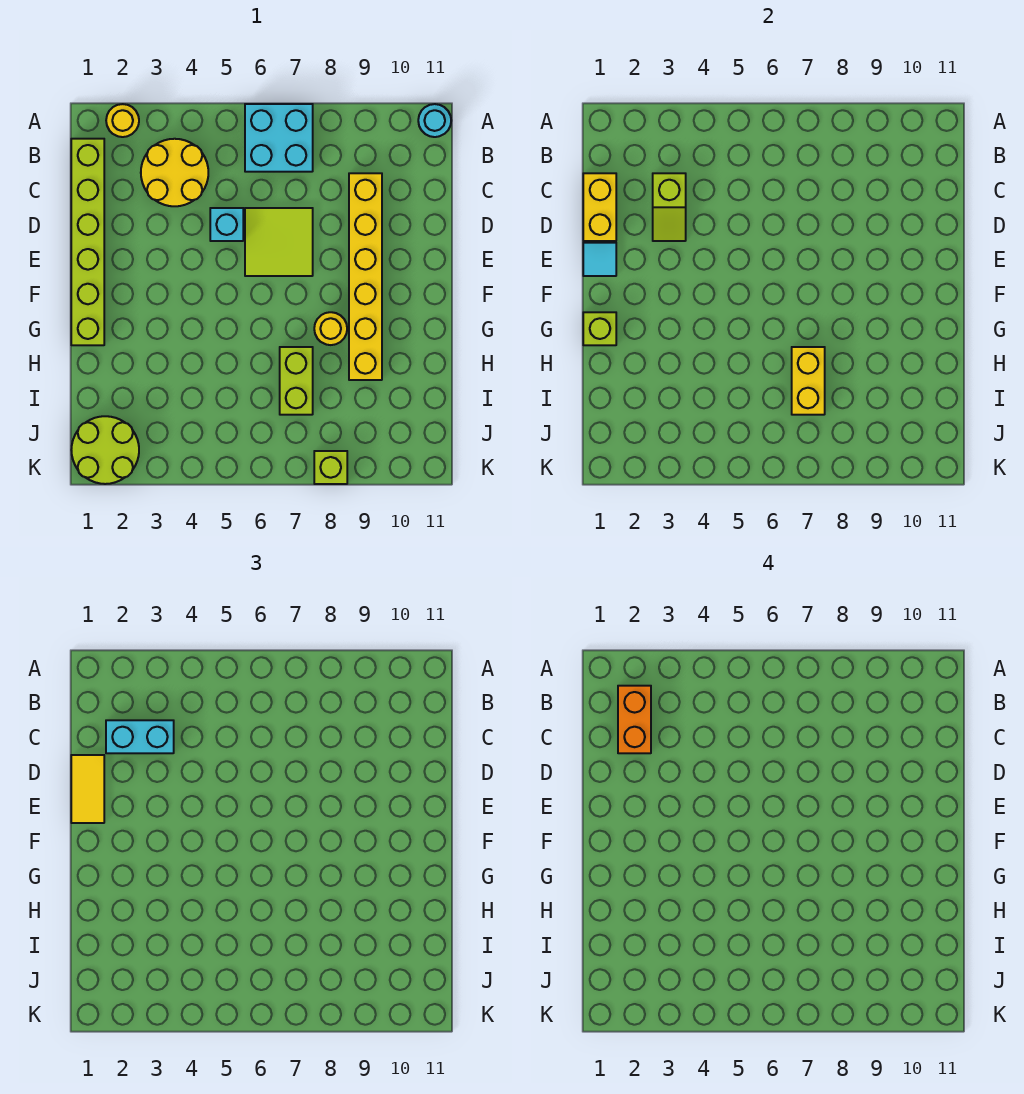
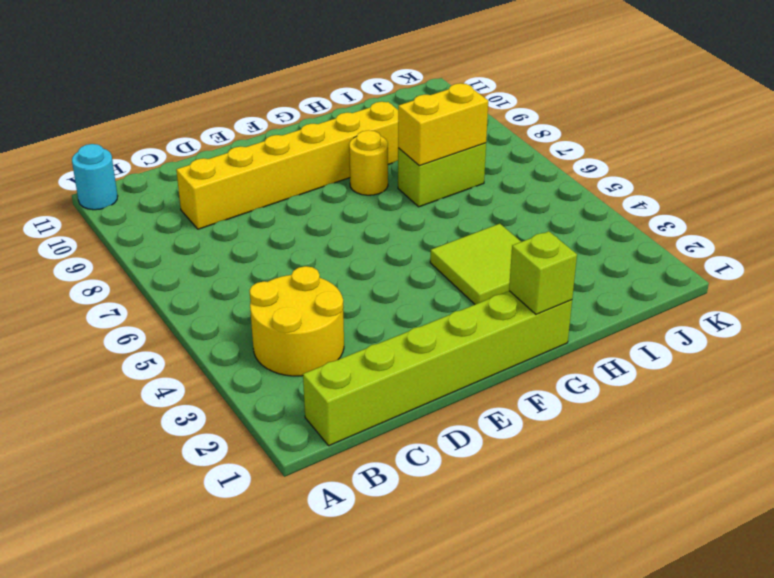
lime 2x2 tile [430,224,521,304] -> lime 2x2 tile moved to [245,208,313,276]
none -> yellow 1x1 round brick [106,104,139,137]
none -> cyan 2x2 brick [245,104,313,172]
none -> cyan 1x1 brick [210,208,243,241]

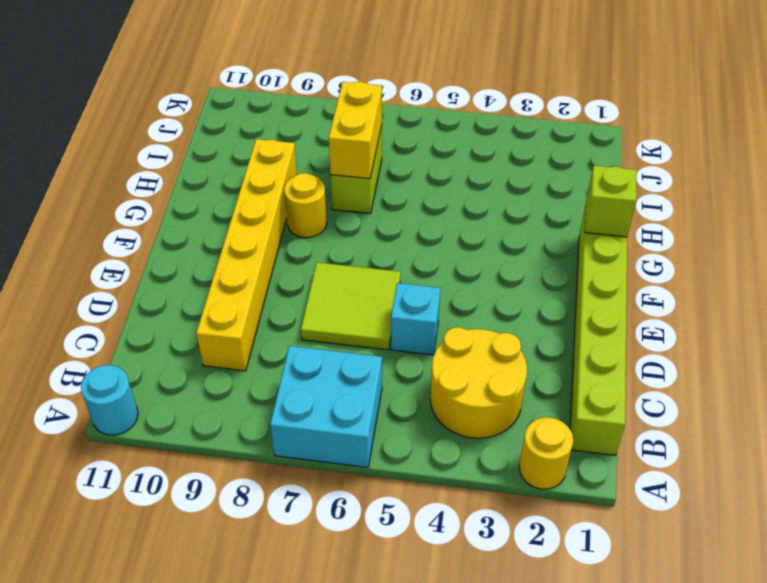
none -> lime 2x2 round brick [71,416,139,484]
none -> lime 1x1 brick [314,451,347,484]
none -> yellow 1x2 brick [583,173,616,241]

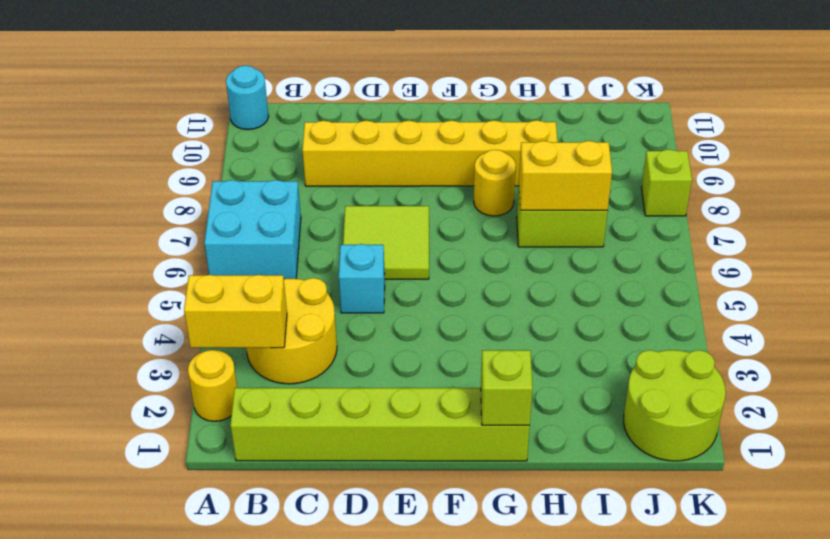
yellow 1x2 brick [184,275,287,348] -> yellow 1x2 brick moved to [583,173,616,241]
none -> lime 1x2 slope [653,173,686,241]
none -> cyan 1x1 tile [583,243,616,276]
none -> cyan 1x2 brick [106,720,174,753]

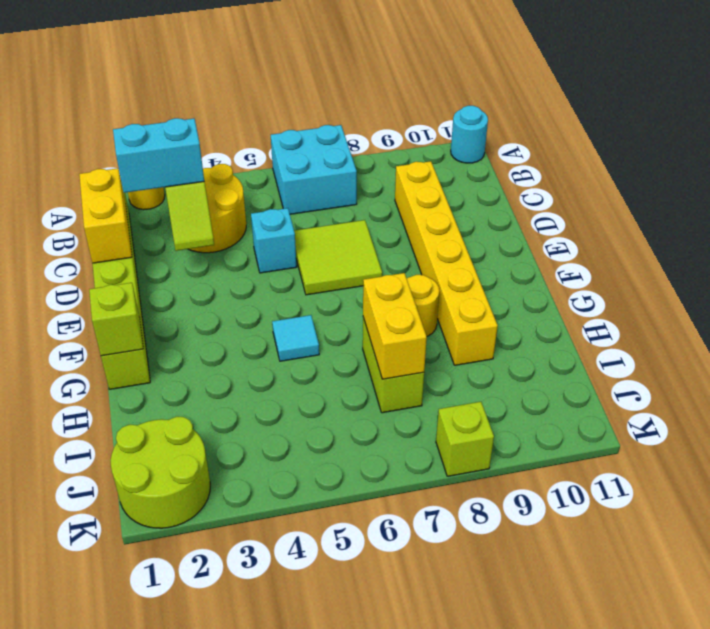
cyan 1x1 tile [272,315,319,361] -> cyan 1x1 tile moved to [583,243,616,276]
none -> yellow 1x2 tile [71,755,104,823]
none -> orange 1x2 brick [618,686,651,753]

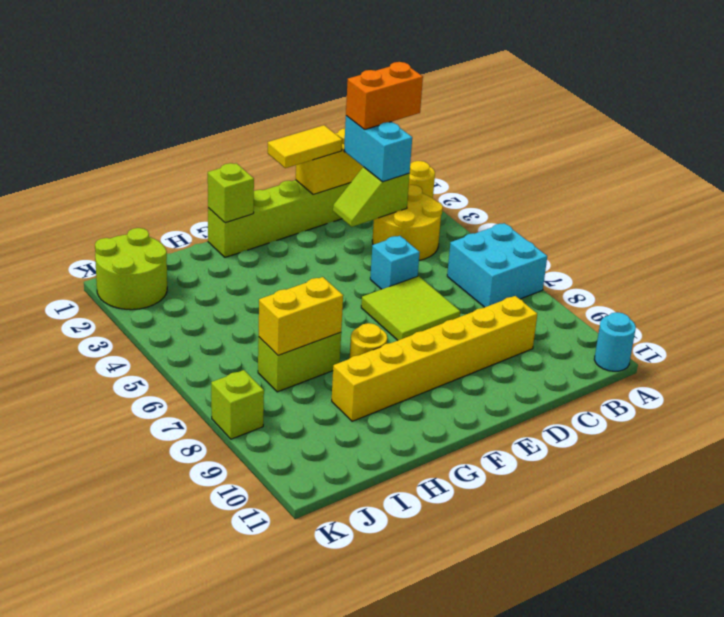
none -> cyan 1x1 tile [583,243,616,276]

